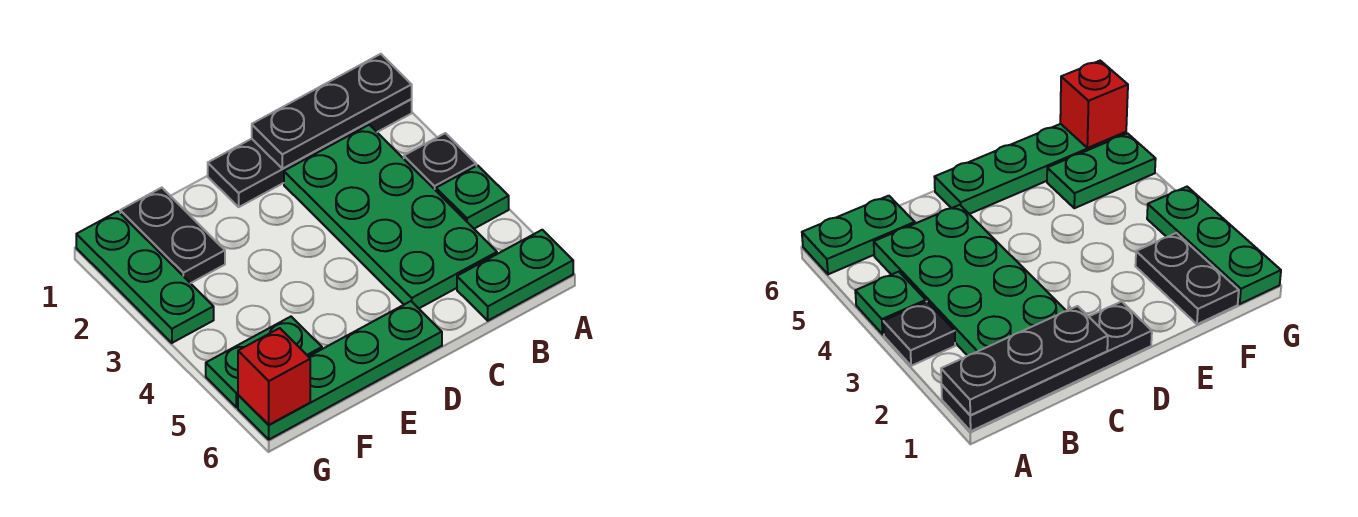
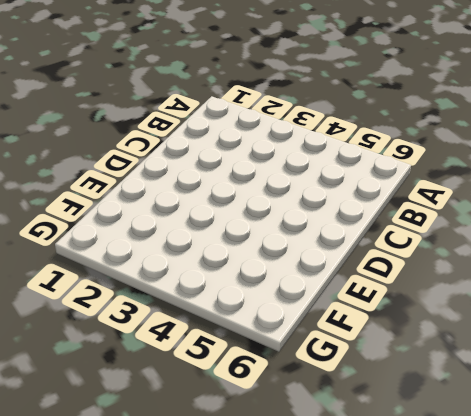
none -> black 1x4 plate [208,99,412,207]
none -> black 1x1 plate [404,133,476,190]

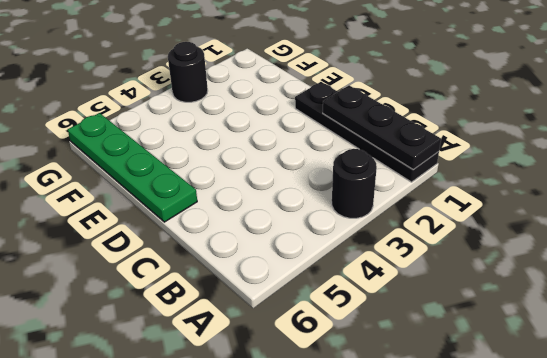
black 1x1 round brick [332,149,377,218] -> black 1x1 plate [404,133,476,190]
black 1x1 round brick [168,42,208,102] -> green 1x3 plate [76,212,214,343]
none -> green 1x1 plate [436,165,509,229]
none -> green 1x2 plate [457,230,573,321]

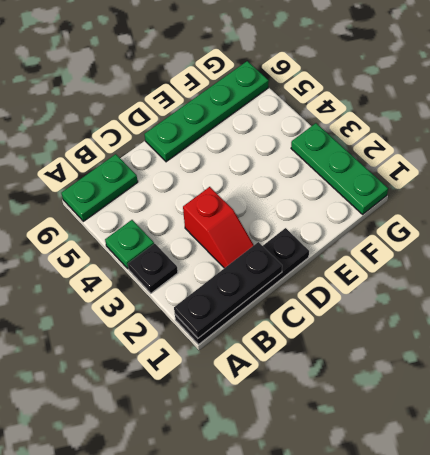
red 1x2 slope [183,187,254,268] -> green 2x4 plate [284,125,497,308]
none -> black 1x2 plate [120,188,225,283]
none -> green 1x2 plate [206,317,322,407]

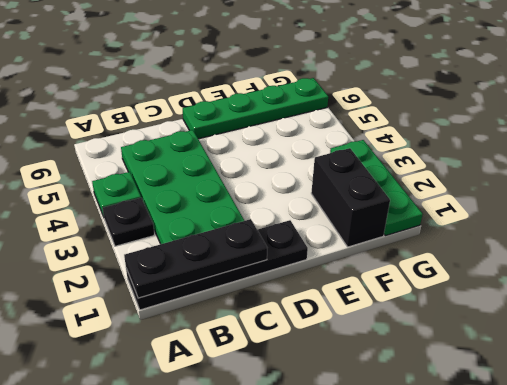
black 1x2 brick [311,148,390,247] -> black 1x2 plate [120,188,225,283]
none -> green 1x2 plate [457,230,573,321]
none -> green 1x2 plate [206,317,322,407]

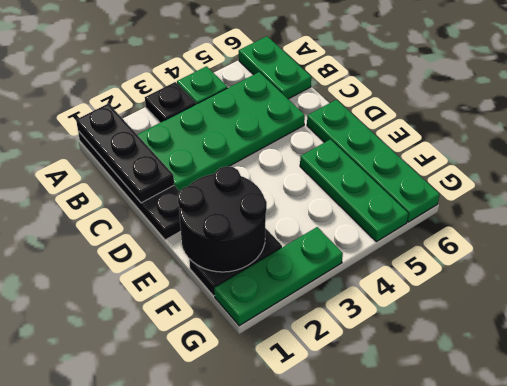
black 2x2 round brick [178,166,267,272] -> none
green 1x3 plate [300,139,408,242] -> green 1x2 plate [206,317,322,407]
none -> red 1x1 brick [238,328,310,425]

